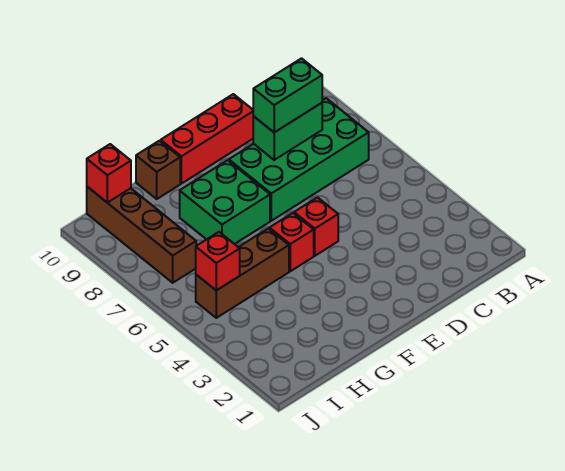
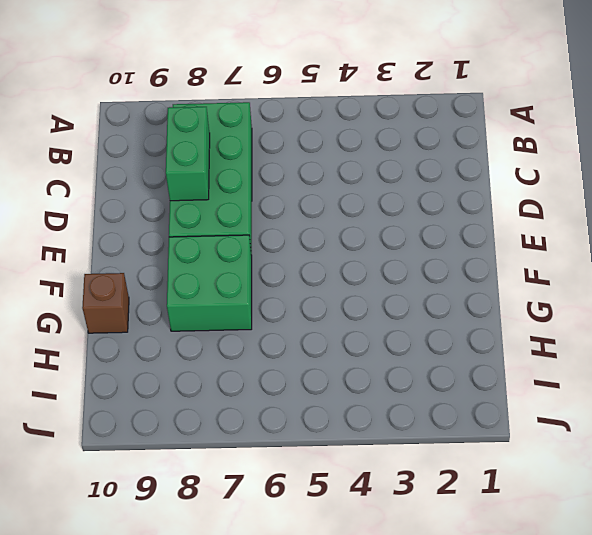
none -> red 1x3 brick [161,94,253,184]
none -> red 1x1 brick [294,197,338,256]
none -> red 1x1 brick [269,213,314,271]

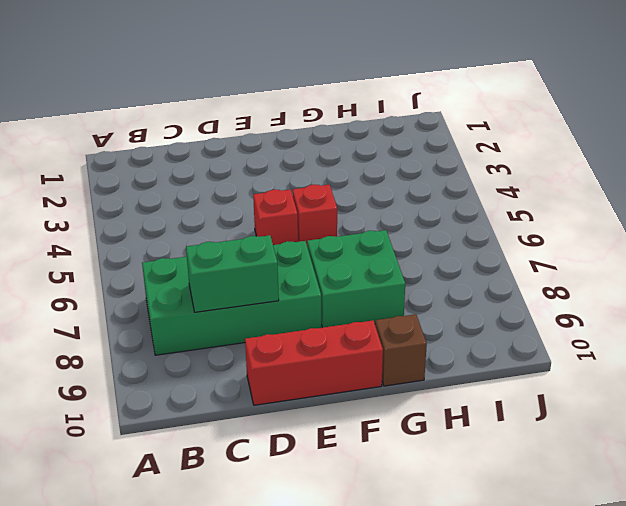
none -> brown 1x3 brick [196,228,289,318]
none -> brown 1x4 brick [87,187,196,283]
none -> red 1x1 brick [196,232,240,290]

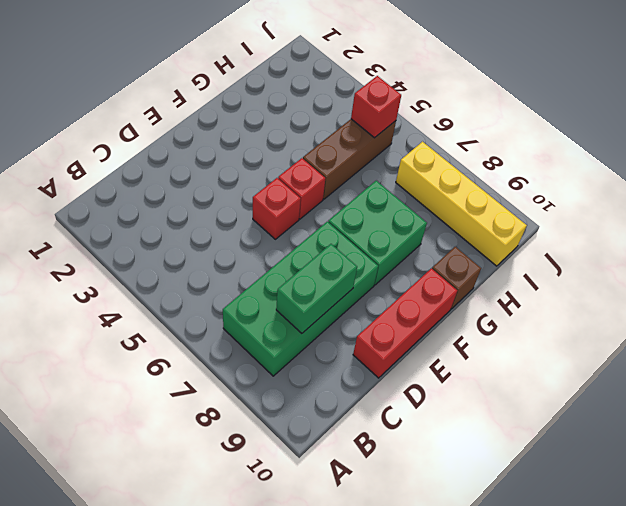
yellow 1x4 brick [396,142,527,266] -> brown 1x4 brick [87,187,196,283]
none -> red 1x1 brick [87,144,131,203]
none -> green 1x2 brick [253,58,322,132]

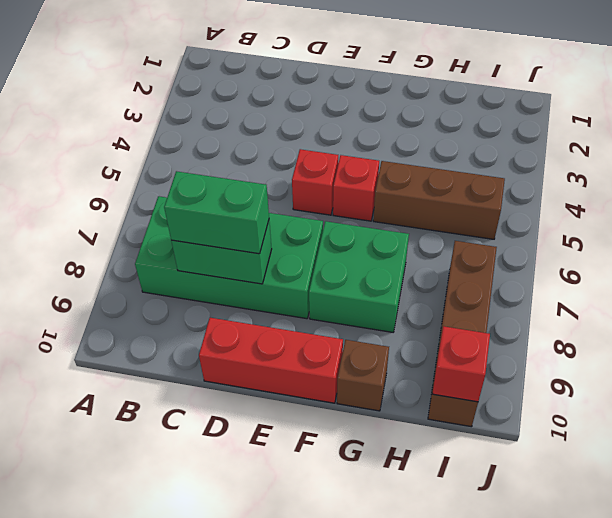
none -> red 1x1 brick [196,232,240,290]

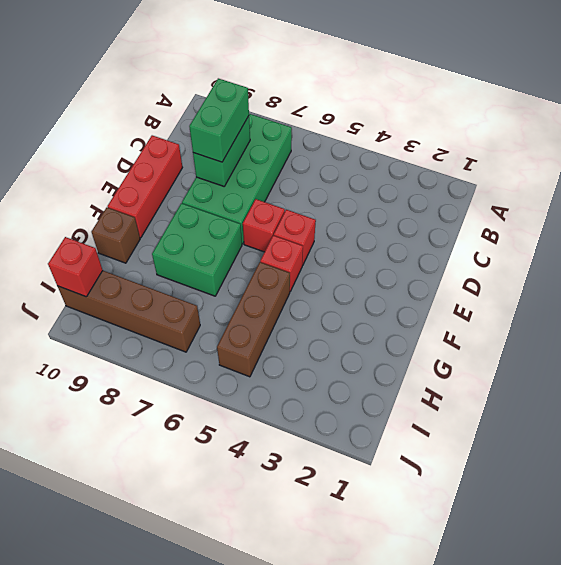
red 1x1 brick [243,199,285,252] -> red 1x1 brick moved to [196,232,240,290]

